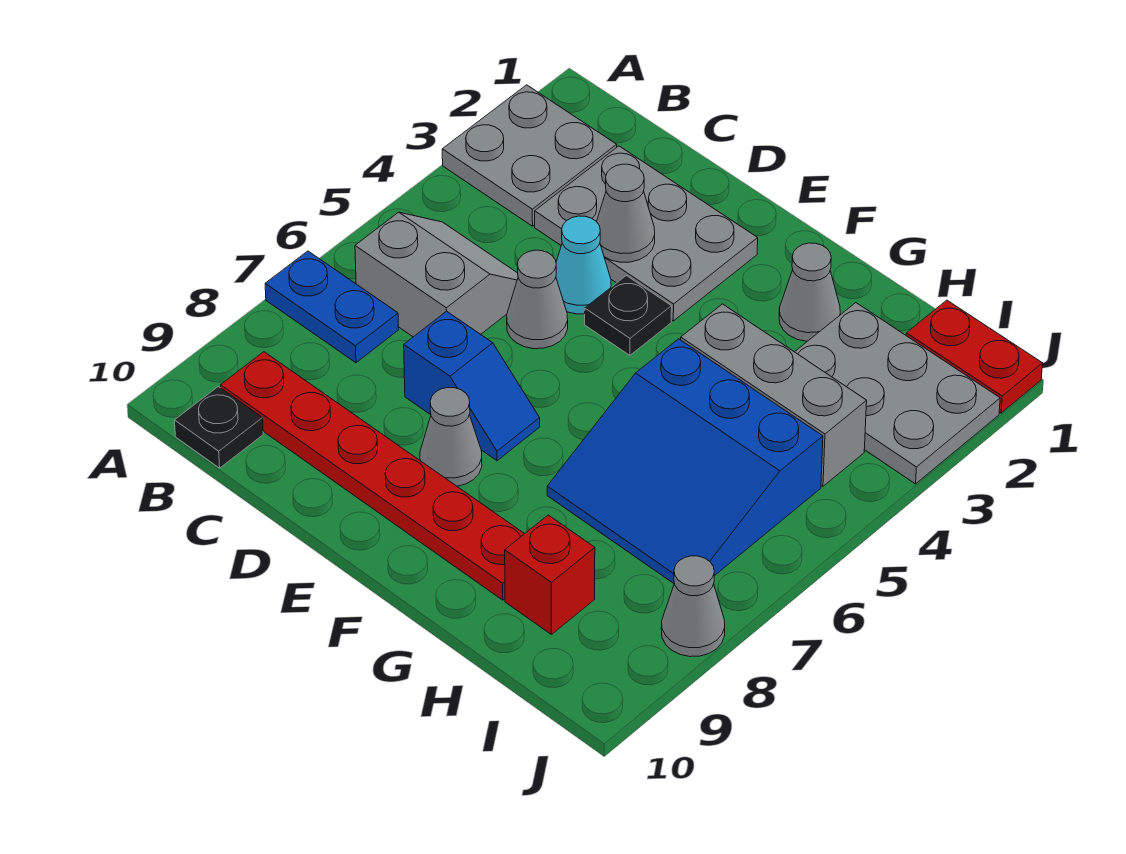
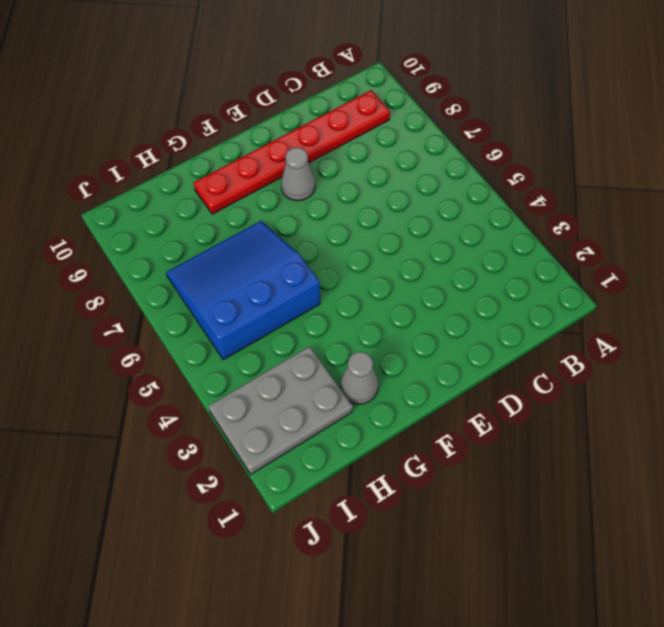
none -> grey 2x2 plate [442,85,617,226]
none -> blue 1x2 plate [265,251,399,363]
none -> grey 2x2 slope [355,212,518,337]

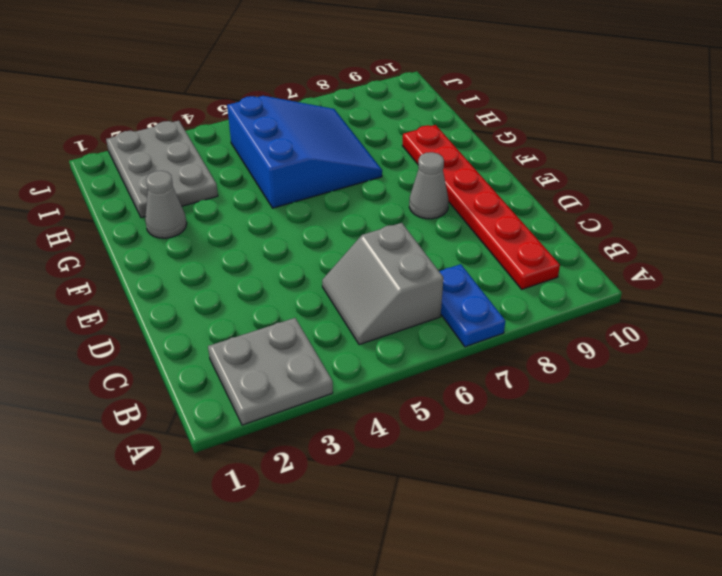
none -> black 1x1 plate [175,387,263,468]
none -> grey 2x3 plate [535,146,758,321]
none -> cyan 1x1 cone [556,216,611,314]

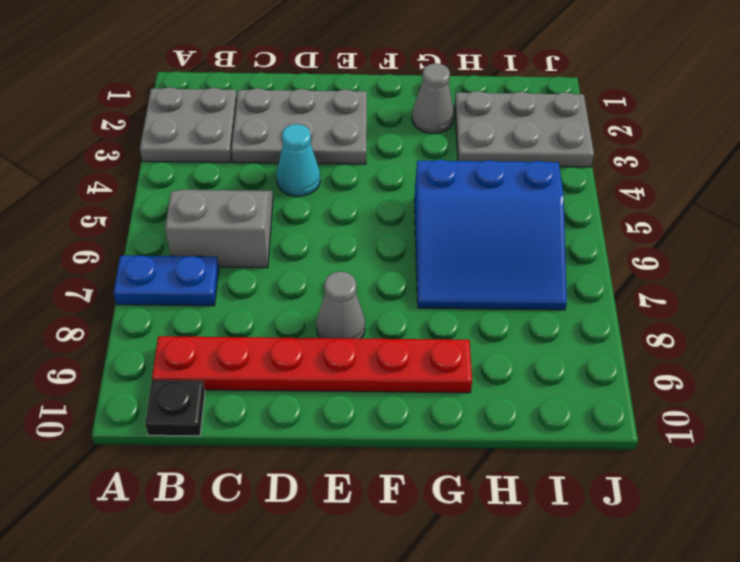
none -> grey 1x1 cone [507,250,568,349]
none -> blue 1x2 slope [404,311,540,461]
none -> black 1x1 plate [585,276,672,355]

